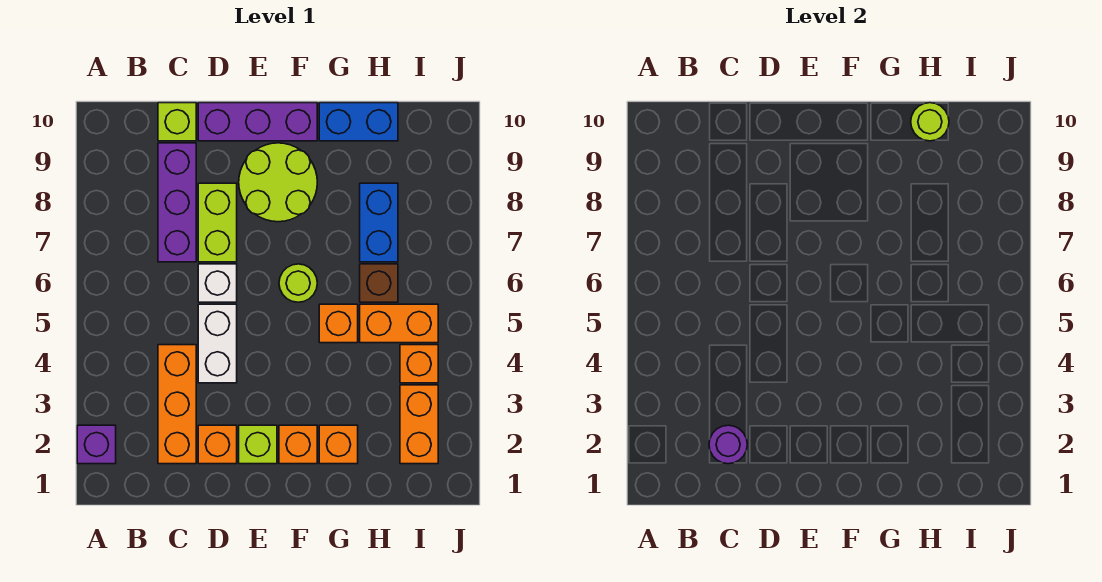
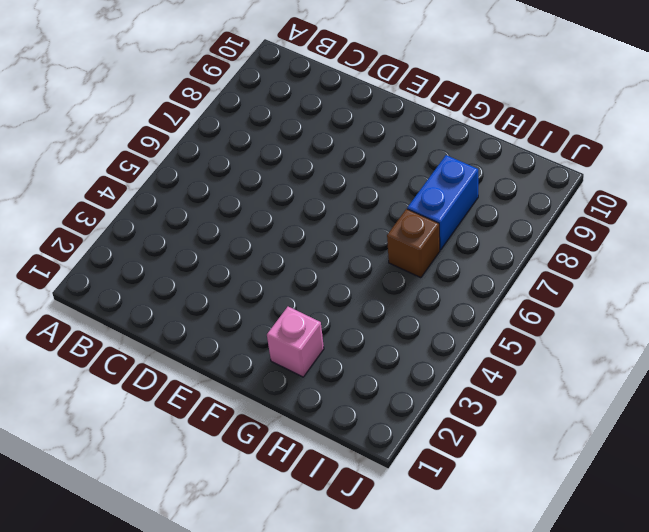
pink 1x1 brick [267,307,324,377] -> orange 1x1 brick [319,425,358,464]
none -> purple 1x1 brick [77,425,116,464]
none -> orange 1x3 brick [158,345,196,464]
none -> purple 1x3 brick [158,143,196,262]

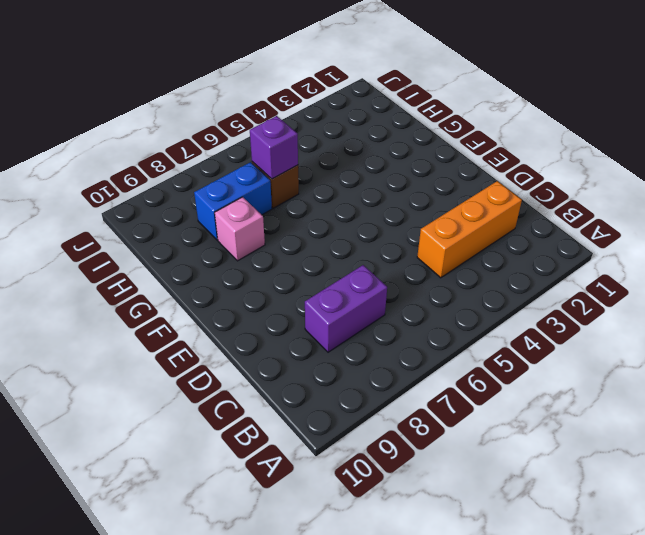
purple 1x2 brick [305,265,387,352] -> purple 1x3 brick [158,143,196,262]
pink 1x1 brick [215,197,265,261] -> none
purple 1x1 brick [250,116,298,179] -> purple 1x1 brick moved to [77,425,116,464]
none -> lime 1x1 brick [158,103,196,141]
none -> orange 1x1 brick [198,425,237,464]
none -> white 1x2 brick [198,304,237,383]

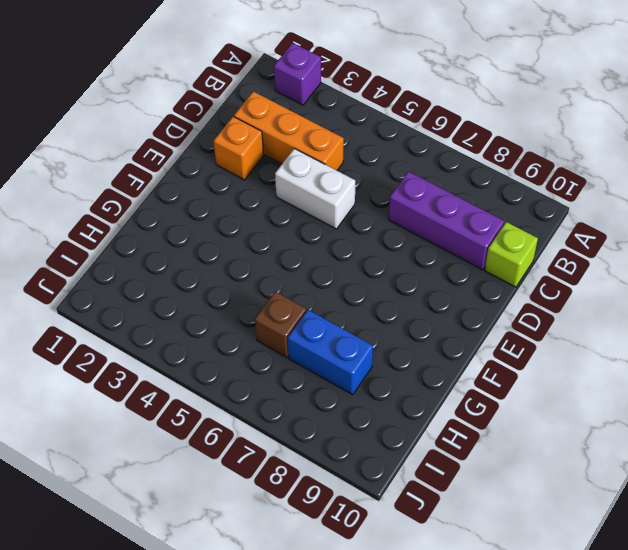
none -> white 1x1 brick [198,264,237,302]
none -> lime 1x2 brick [198,183,237,262]
none -> purple 1x3 brick [198,103,317,141]

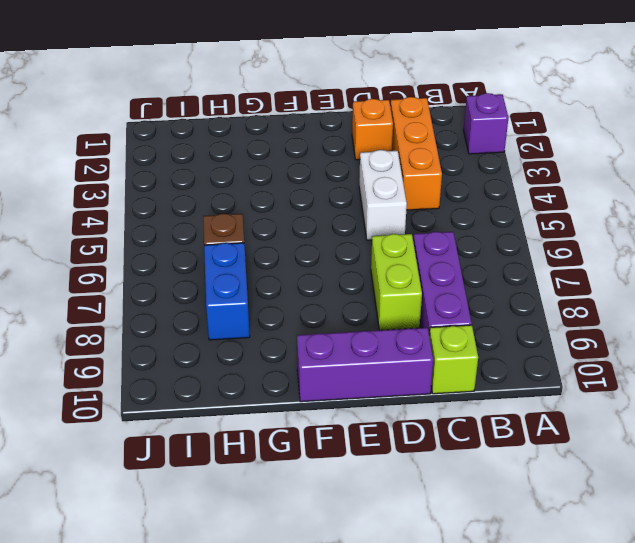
none -> white 1x1 brick [198,264,237,302]
none -> lime 1x1 brick [239,425,277,464]
none -> lime 2x2 round brick [239,143,317,222]

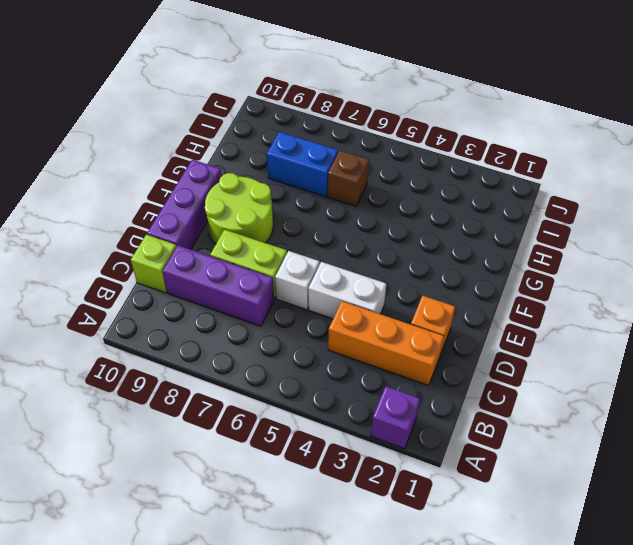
none -> lime 1x1 brick [239,425,277,464]
none -> orange 1x1 brick [279,425,317,464]
none -> lime 1x1 round brick [279,264,317,302]

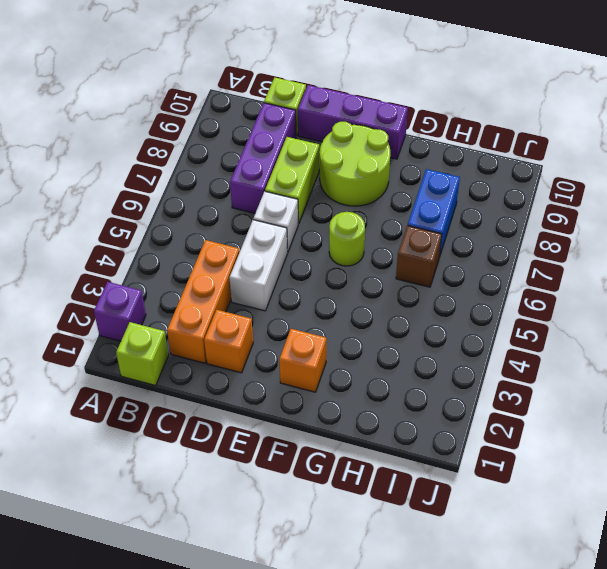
lime 1x1 brick [116,322,168,385] -> lime 1x1 brick moved to [239,425,277,464]
none -> orange 1x1 brick [319,425,358,464]
none -> orange 1x1 brick [319,304,358,343]
none -> blue 1x2 brick [319,103,398,141]

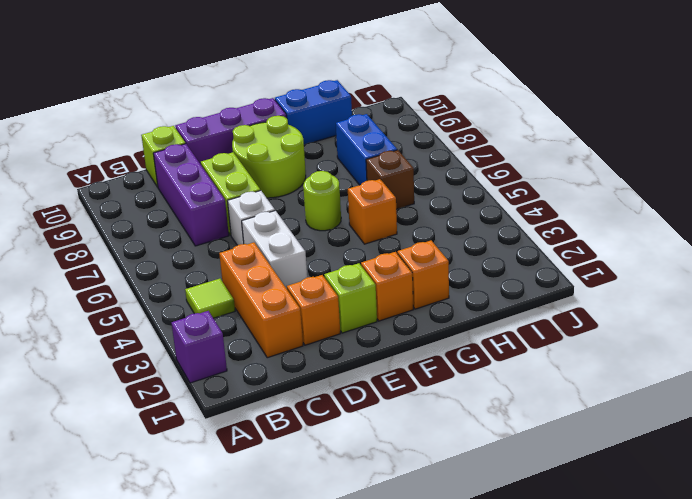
lime 1x1 tile [185,279,235,318] -> none
none -> orange 1x2 brick [360,304,438,343]
none -> orange 1x2 brick [400,385,438,464]
none -> orange 1x1 brick [400,345,438,383]

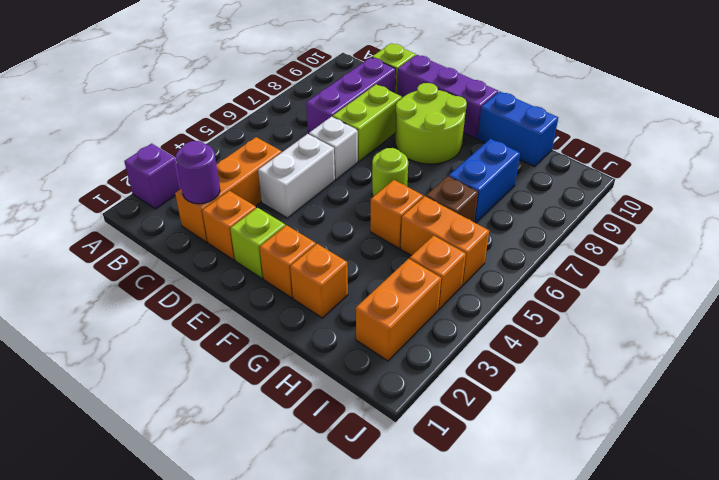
none -> lime 1x1 round brick [911,103,949,141]

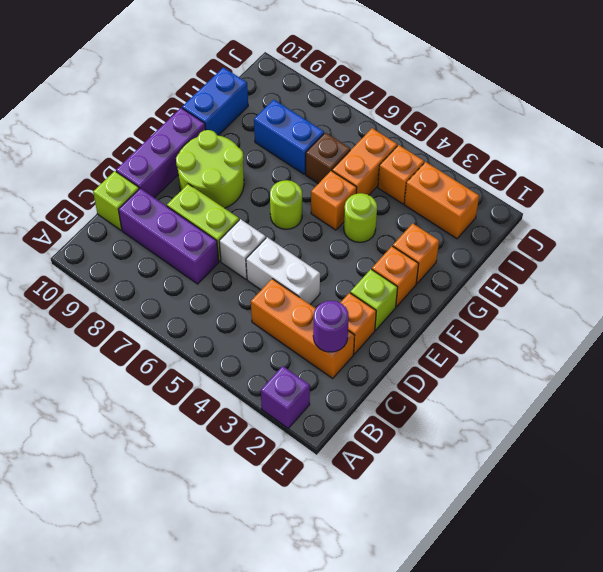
lime 1x1 round brick [344,193,377,242] -> lime 1x1 round brick moved to [911,103,949,141]

